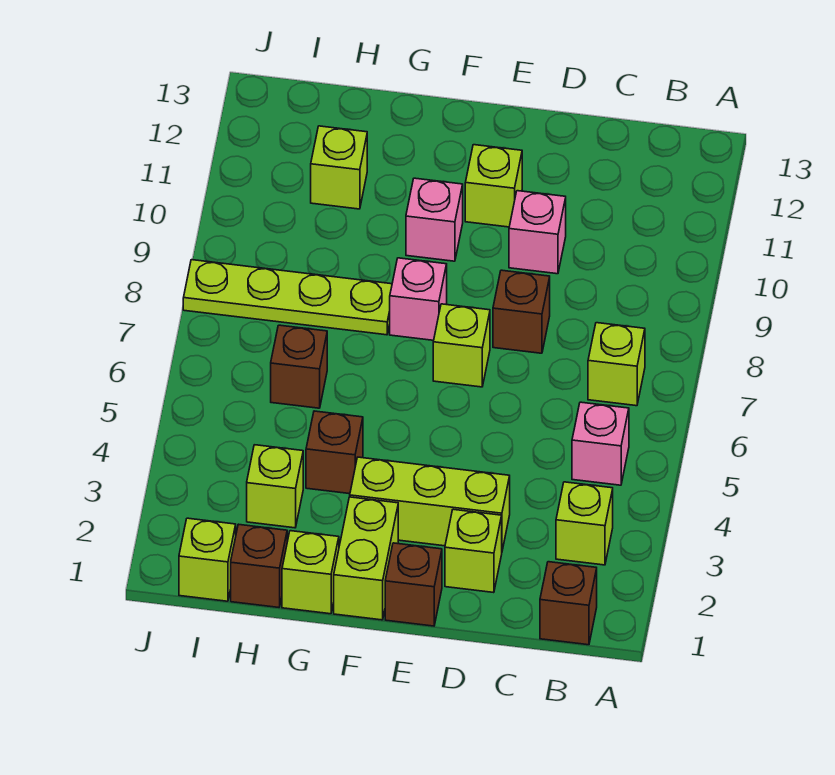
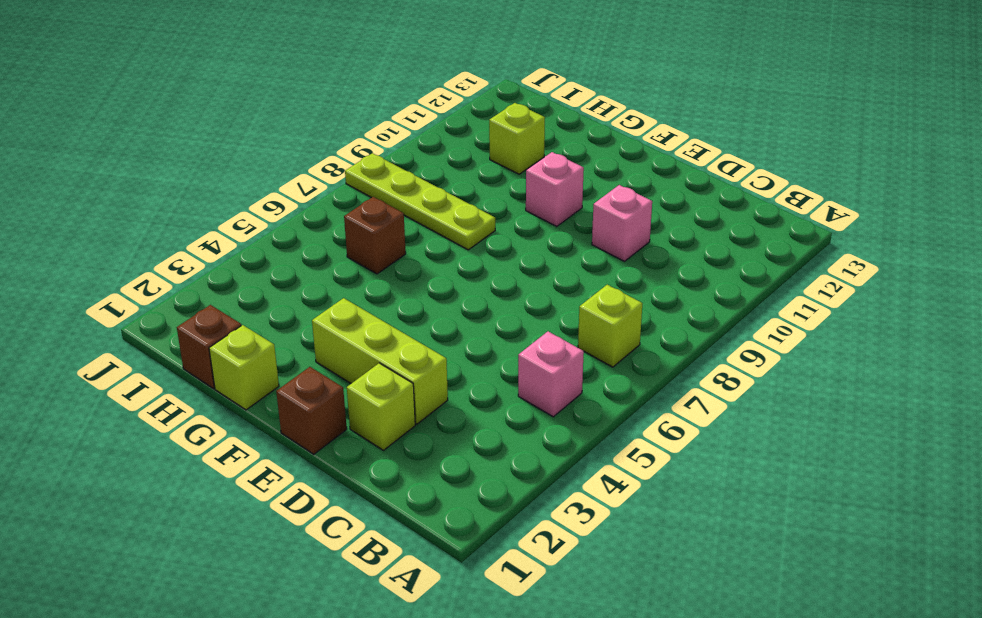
none -> brown 1x1 brick [540,562,597,645]
none -> lime 1x1 brick [556,482,613,565]
none -> brown 1x1 brick [493,270,550,353]

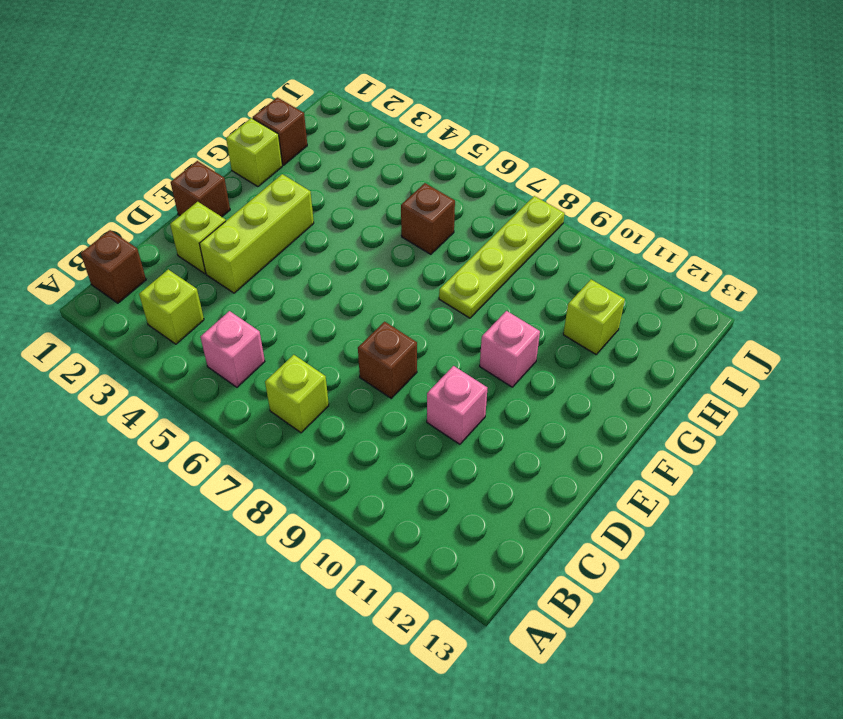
none -> lime 1x1 brick [433,304,490,387]
none -> lime 1x1 brick [465,145,522,227]
none -> lime 1x2 brick [334,497,398,620]

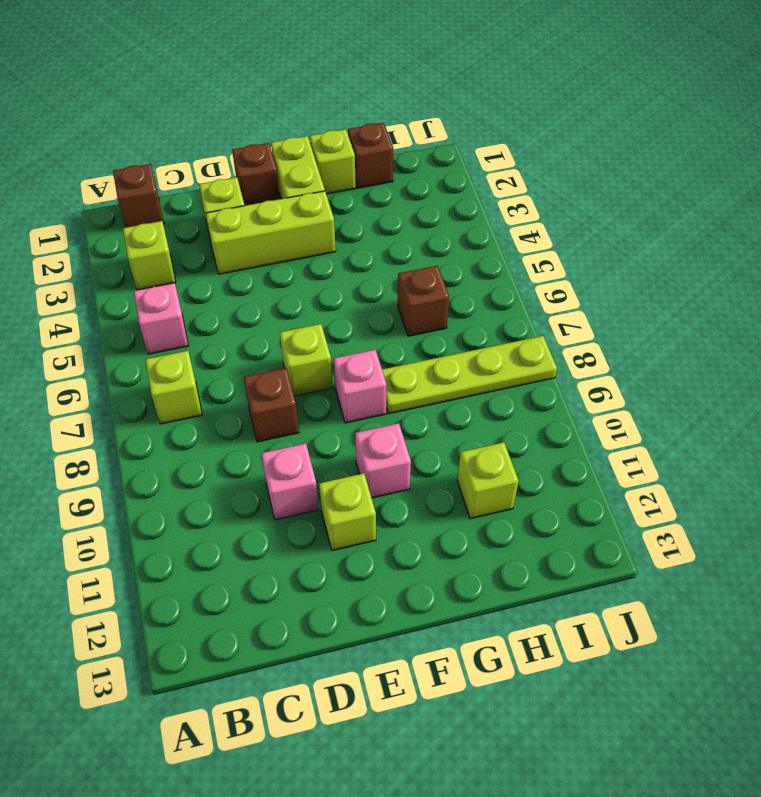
none -> brown 1x1 brick [306,411,363,494]
none -> lime 1x1 brick [247,445,303,528]
none -> lime 1x1 brick [179,518,236,601]

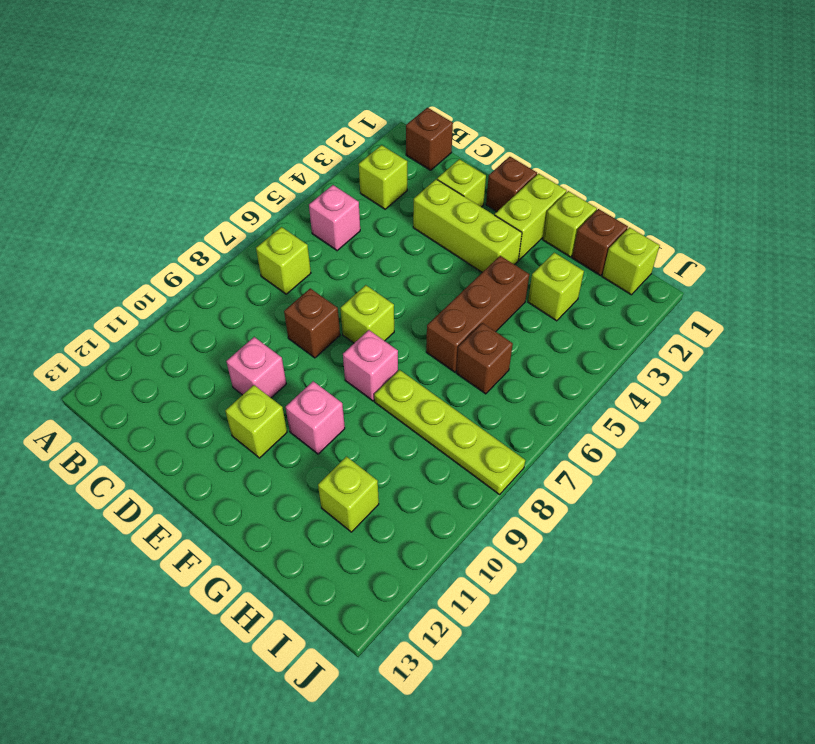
brown 1x3 brick [426,256,529,372] -> brown 1x1 brick [306,411,363,494]

